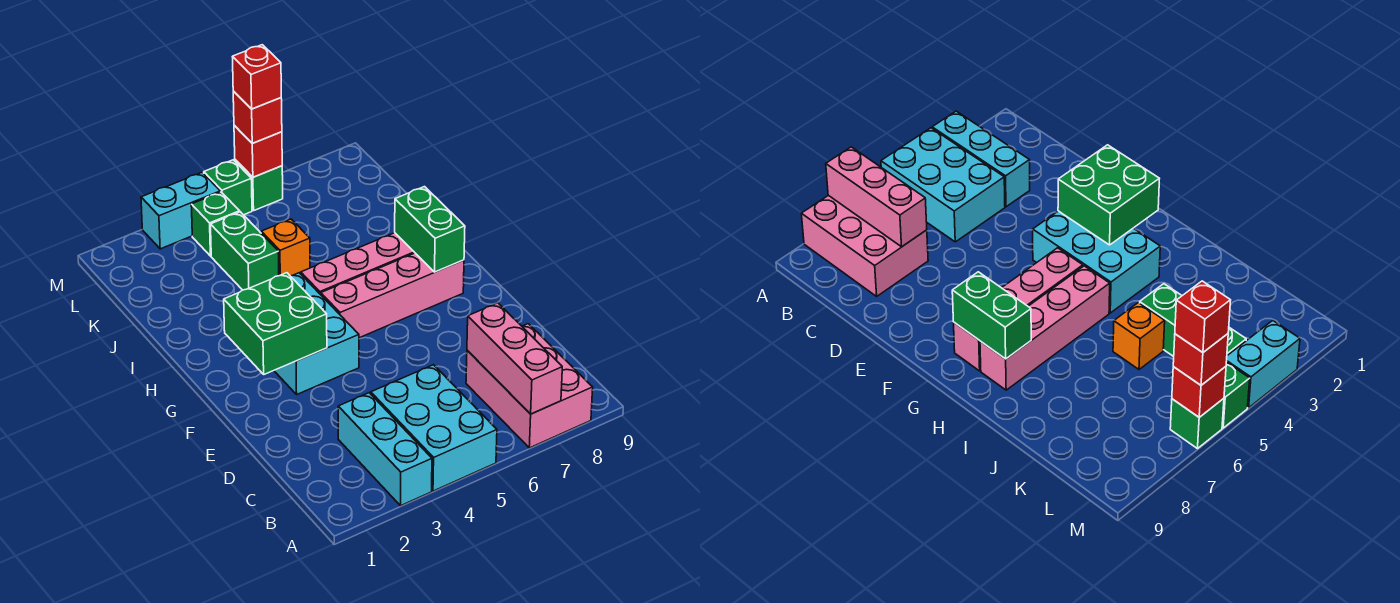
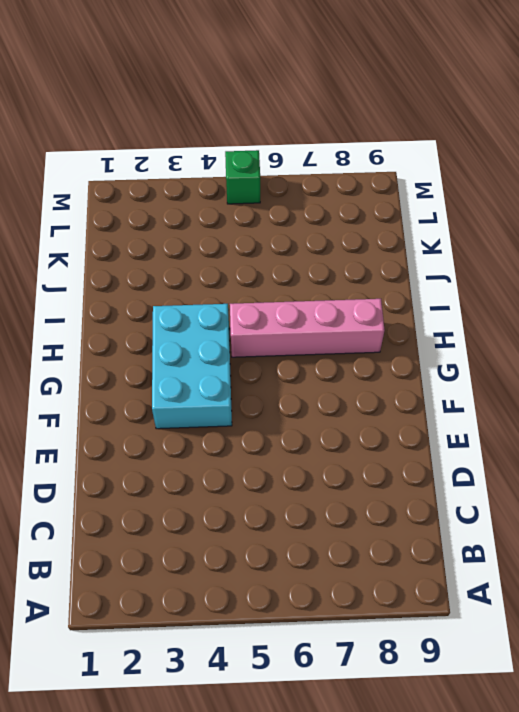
none -> cyan 1x3 brick [338,393,432,506]
none -> cyan 2x3 brick [371,365,497,491]
none -> pink 2x3 brick [466,324,593,448]

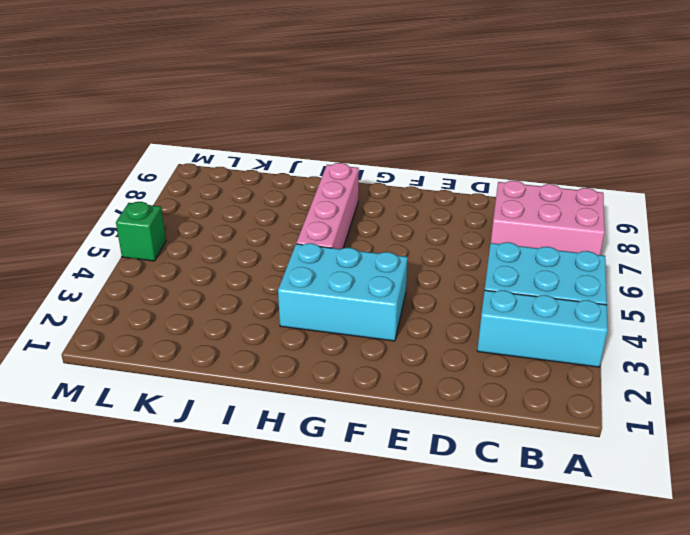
none -> pink 1x4 brick [321,253,464,338]
none -> green 1x2 brick [211,212,279,290]
none -> orange 1x1 brick [261,219,310,276]

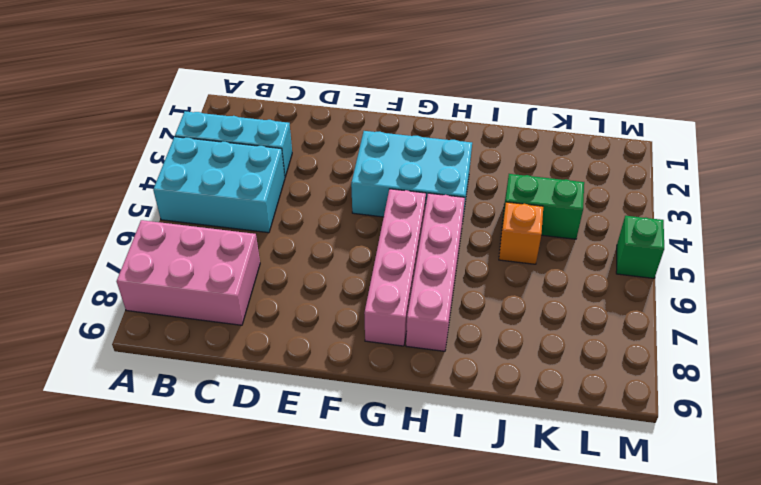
none -> green 1x1 brick [191,192,240,256]
none -> cyan 1x2 brick [141,173,220,249]
none -> green 1x1 brick [235,160,283,210]

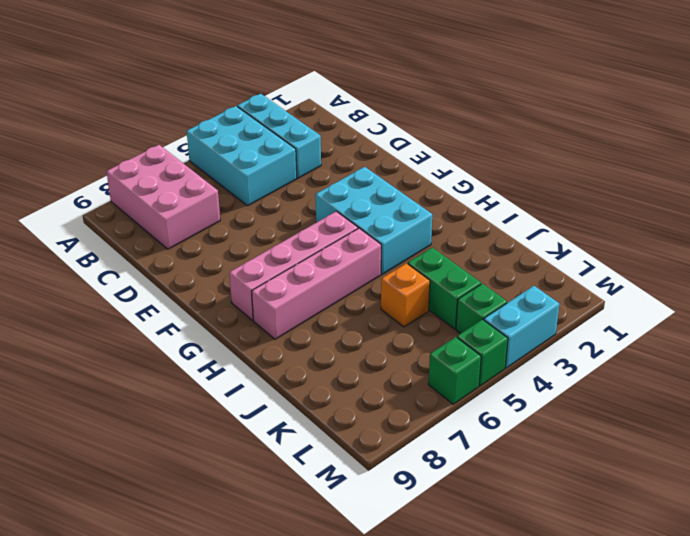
none -> pink 1x3 brick [467,303,562,414]
none -> green 2x2 brick [224,273,327,374]
none -> green 1x2 brick [395,187,465,272]

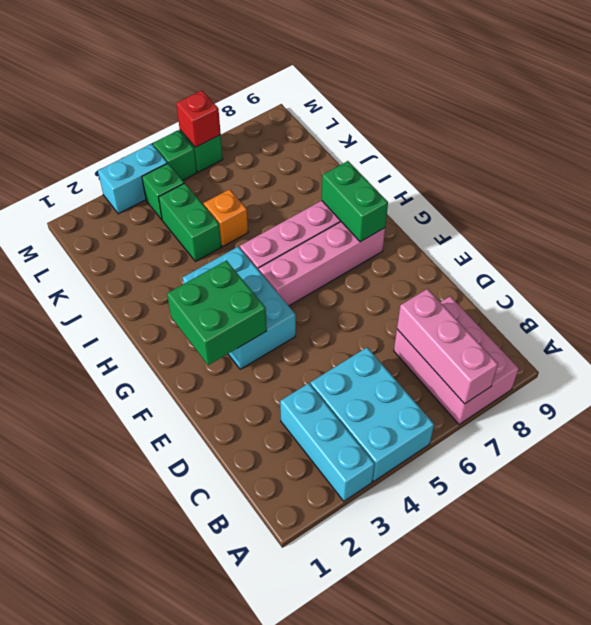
none -> red 1x1 brick [233,91,282,143]
none -> red 1x1 brick [233,45,281,109]

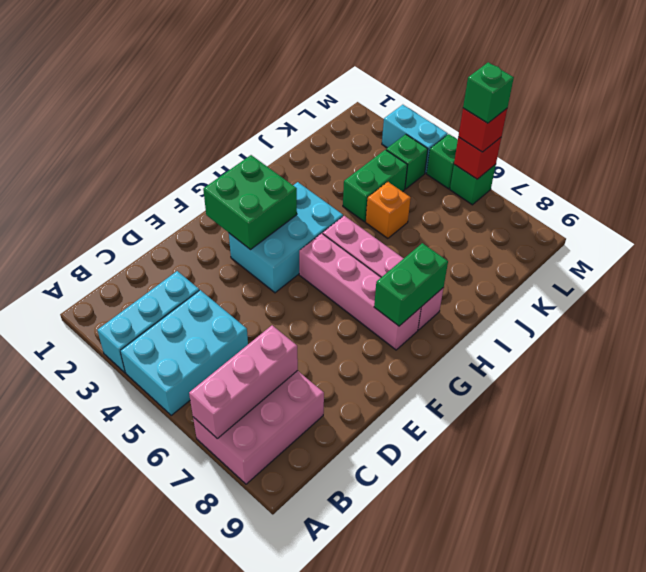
green 1x1 brick [463,62,514,123] -> red 1x1 brick [233,45,281,109]

